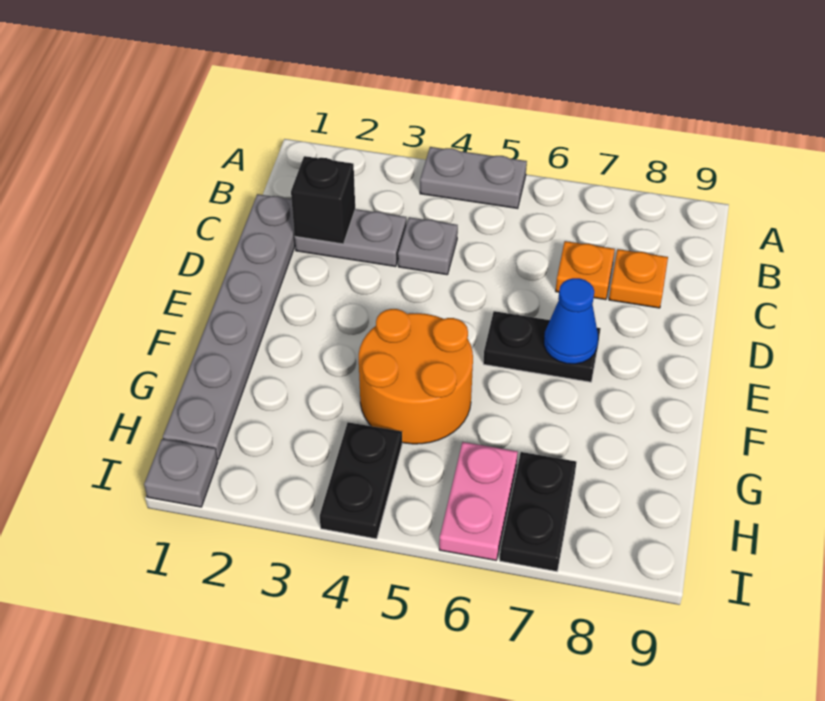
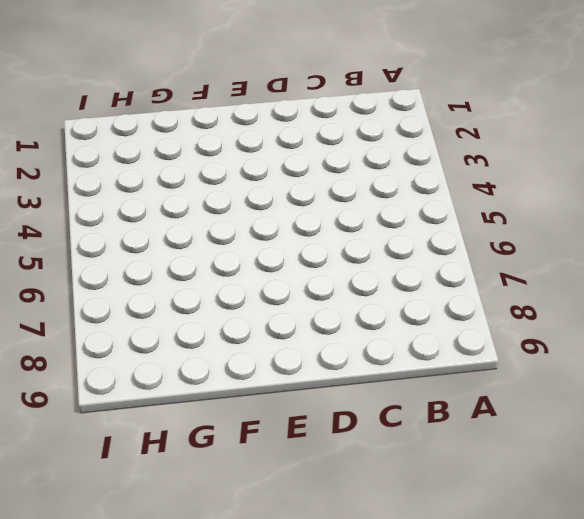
none -> grey 1x2 plate [420,147,527,209]
none -> grey 1x6 plate [163,194,295,459]
none -> grey 1x2 plate [295,209,406,267]

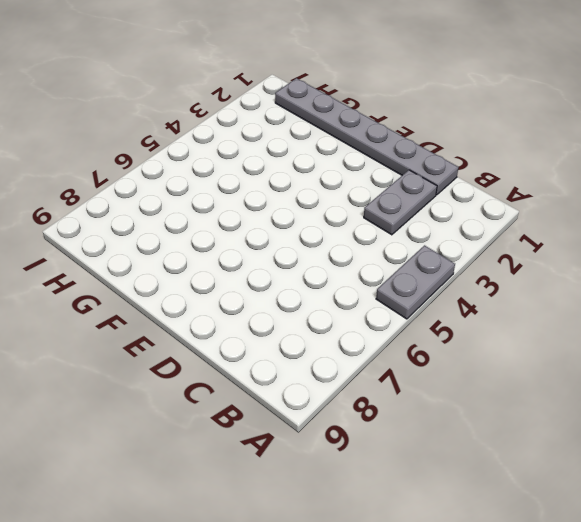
none -> grey 1x1 plate [398,217,458,275]
none -> orange 1x1 plate [556,241,615,300]
none -> orange 1x1 plate [609,249,668,308]

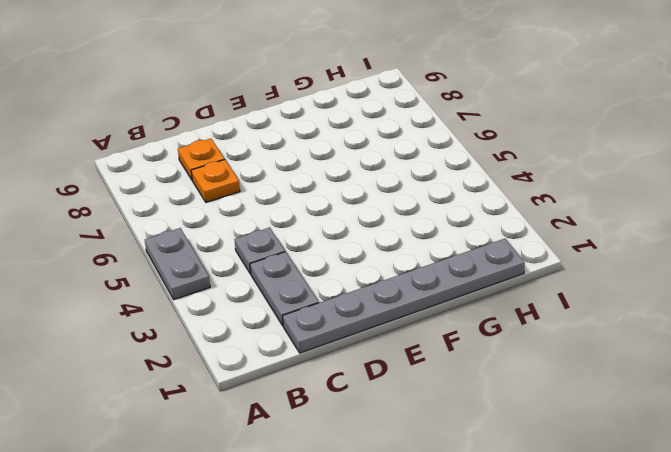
none -> black 1x2 plate [483,311,601,382]
none -> orange 2x2 round brick [359,309,473,444]
none -> black 1x2 plate [320,422,402,539]

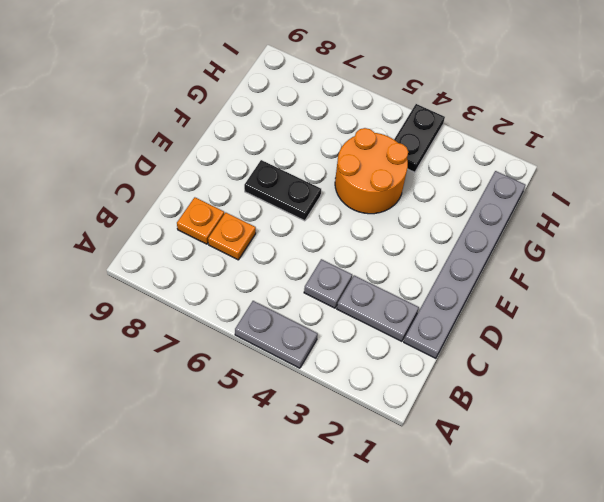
none -> pink 1x2 plate [439,442,518,560]
none -> black 1x2 plate [500,452,576,571]
none -> grey 1x1 plate [144,439,218,507]

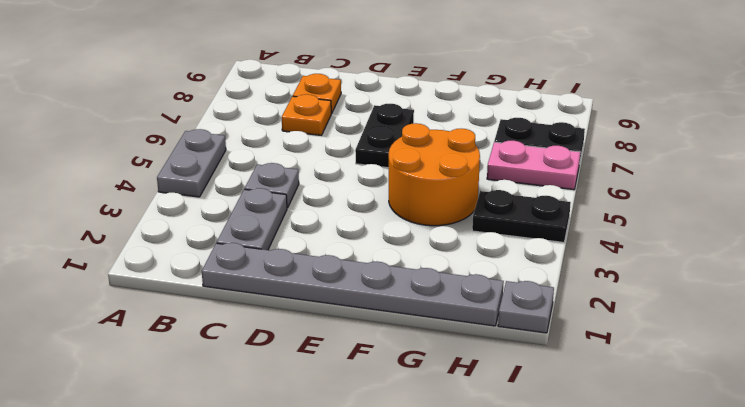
none -> black 1x1 brick [291,156,355,244]
none -> blue 1x1 cone [544,278,598,364]

